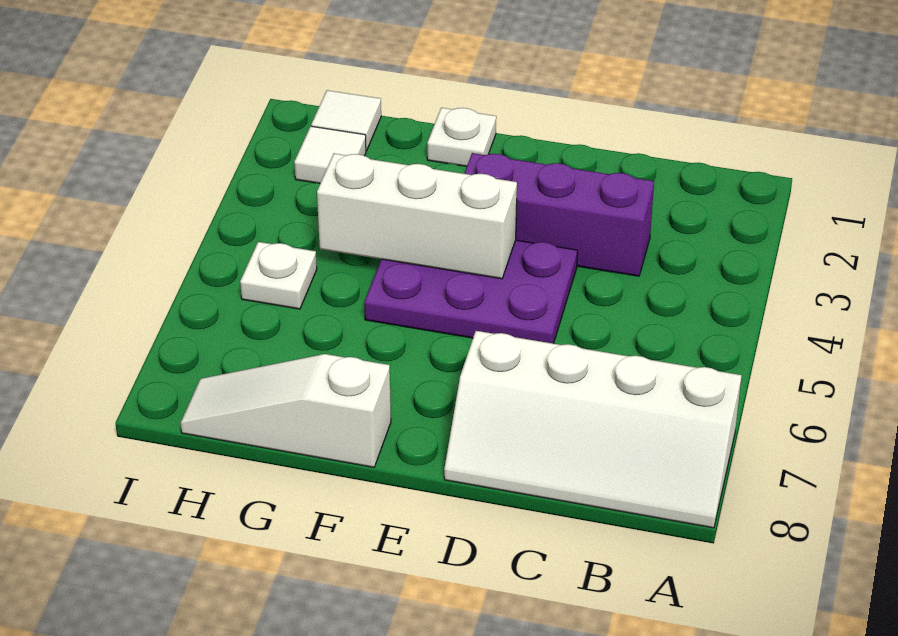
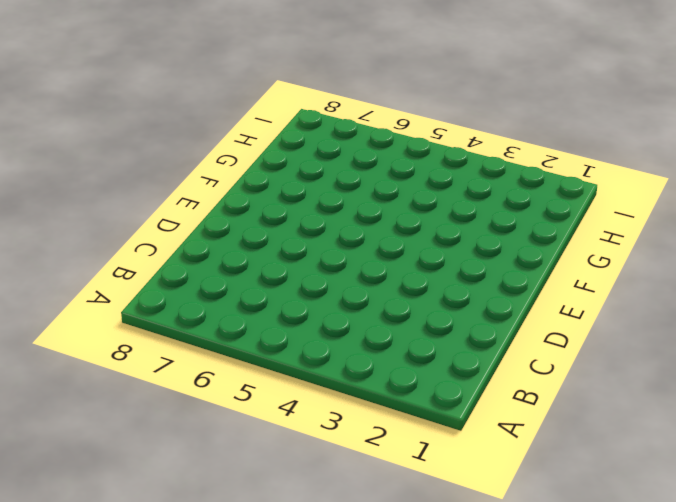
none -> white 2x4 slope [444,331,742,528]
none -> purple 1x3 brick [464,153,654,276]

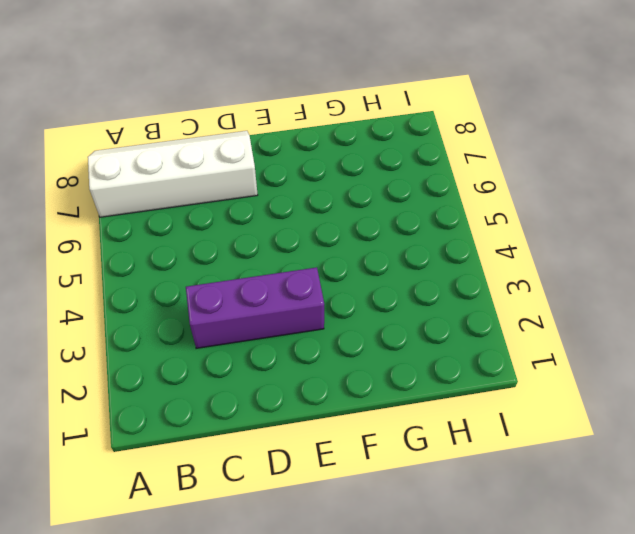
none -> purple 2x3 plate [364,240,578,344]
none -> white 1x1 plate [427,108,496,166]

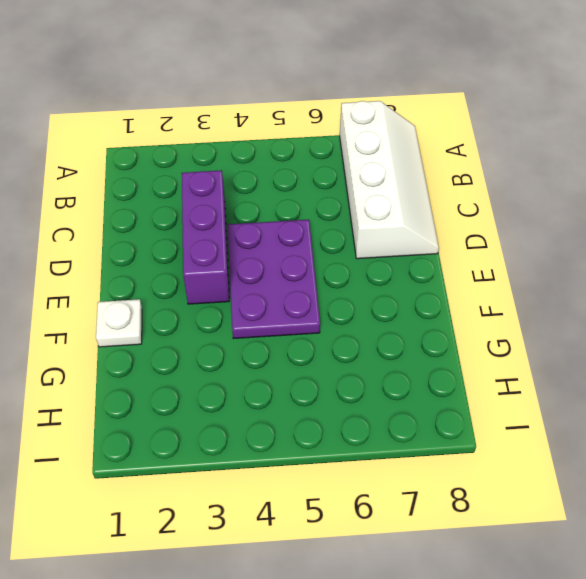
none -> white 1x3 slope [180,354,391,467]
none -> white 1x1 tile [311,90,381,151]

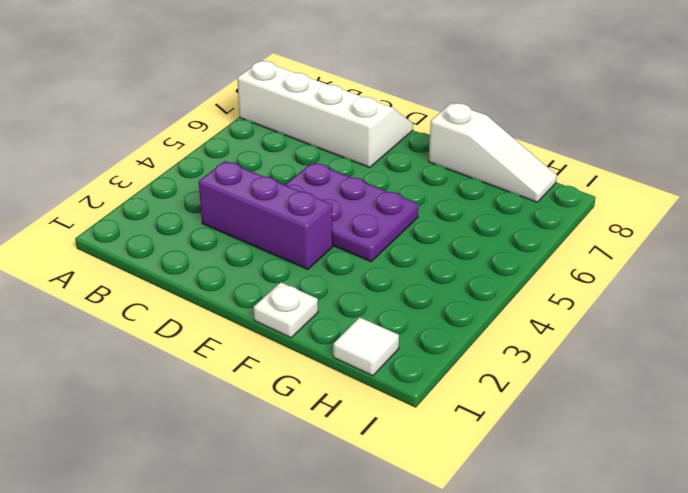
none -> white 1x1 tile [294,126,366,184]
none -> white 1x1 plate [240,242,317,309]

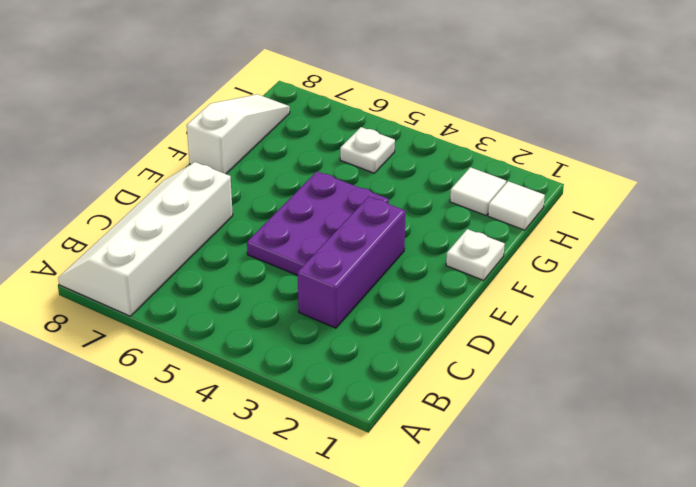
none -> white 1x3 brick [317,154,517,279]

